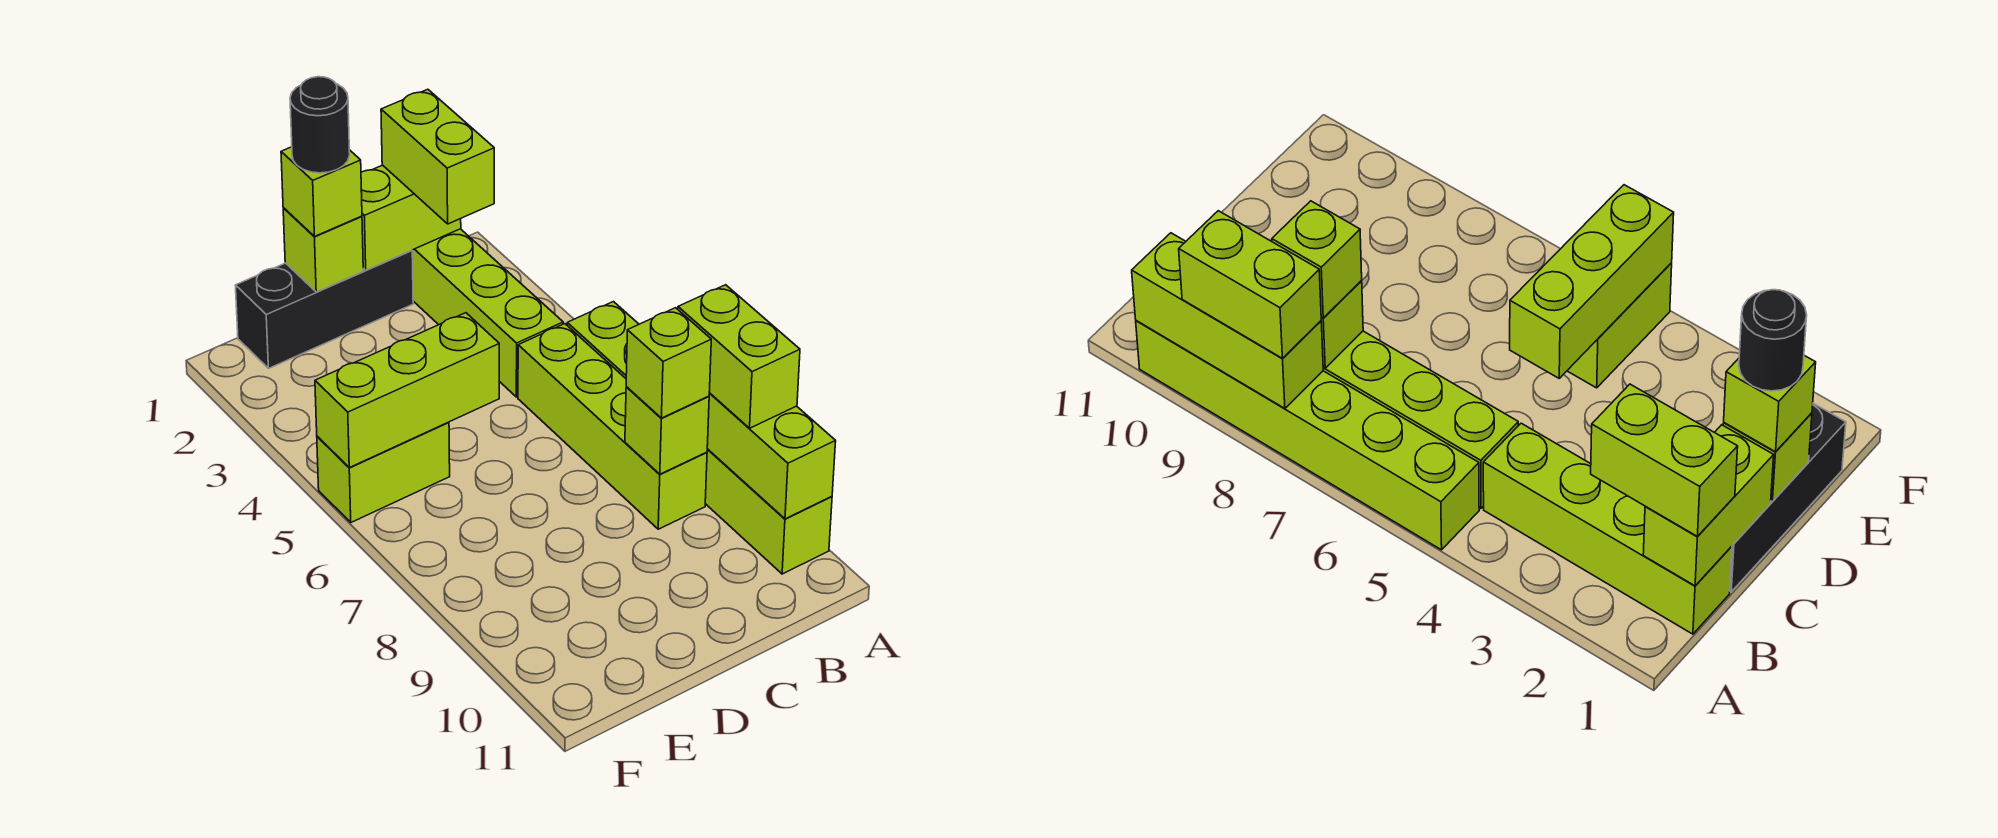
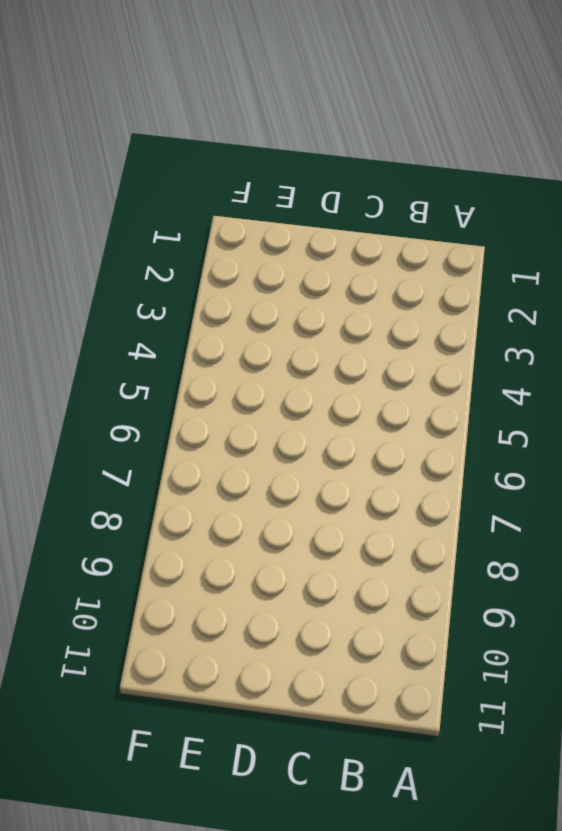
none -> lime 1x6 brick [567,302,832,574]
none -> lime 1x4 brick [412,229,563,397]
none -> lime 1x4 brick [518,324,707,529]

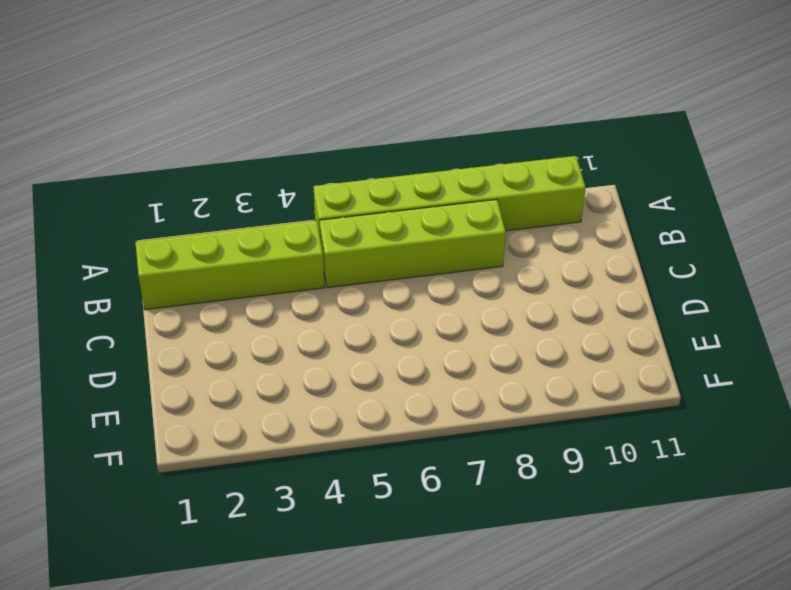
none -> black 1x3 brick [235,250,413,369]
none -> lime 1x2 brick [317,422,450,522]
none -> lime 1x3 brick [707,393,836,519]

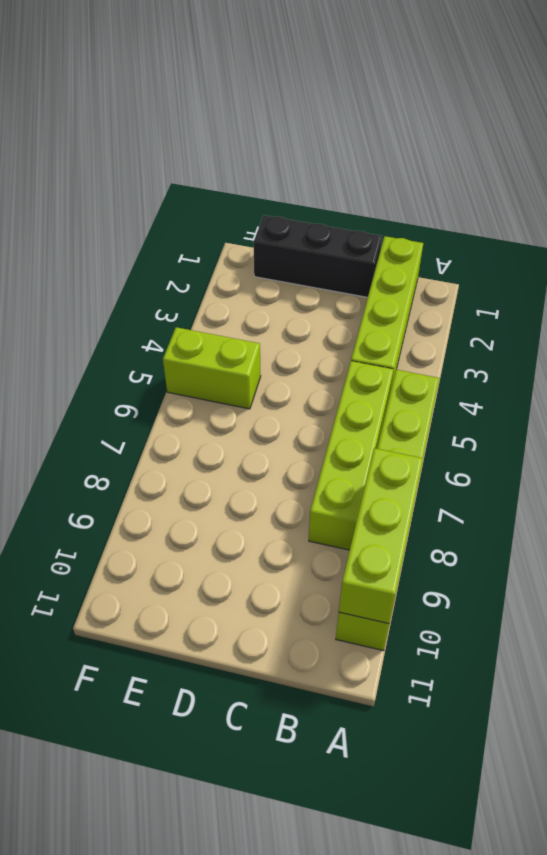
none -> lime 1x2 brick [361,165,461,270]
none -> lime 1x1 brick [625,387,709,474]
none -> lime 1x1 brick [283,208,363,292]

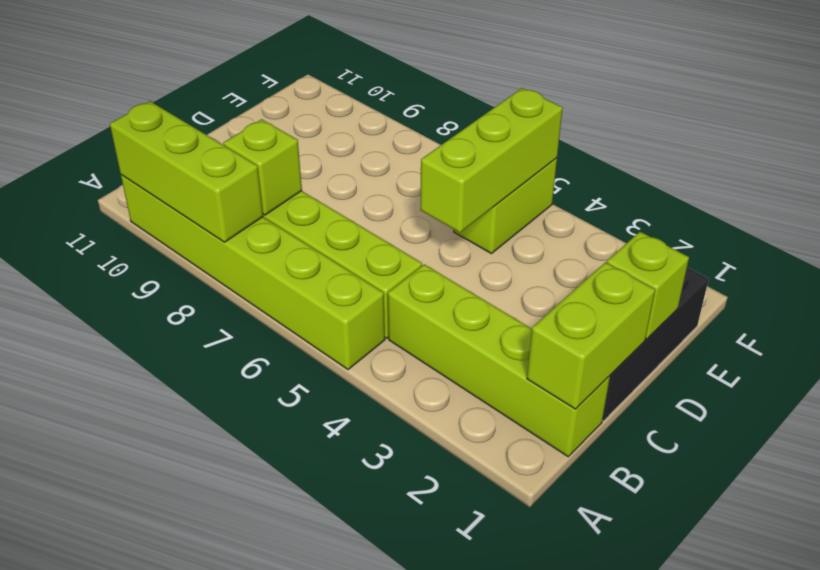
none -> lime 1x2 brick [678,285,800,428]
none -> lime 1x2 brick [381,89,494,224]
none -> lime 1x1 brick [626,308,711,418]

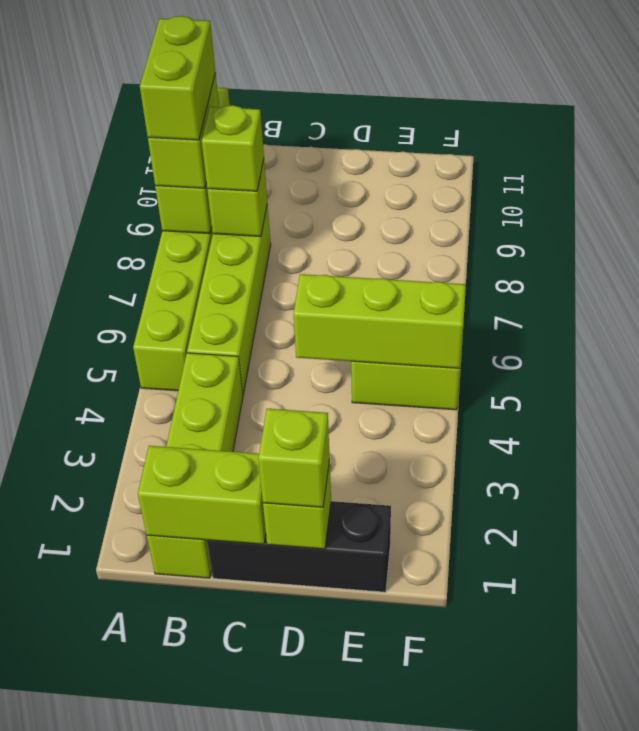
lime 1x2 brick [140,16,215,140] -> lime 1x2 brick moved to [381,89,494,224]
none -> black 1x1 round brick [290,77,350,173]

